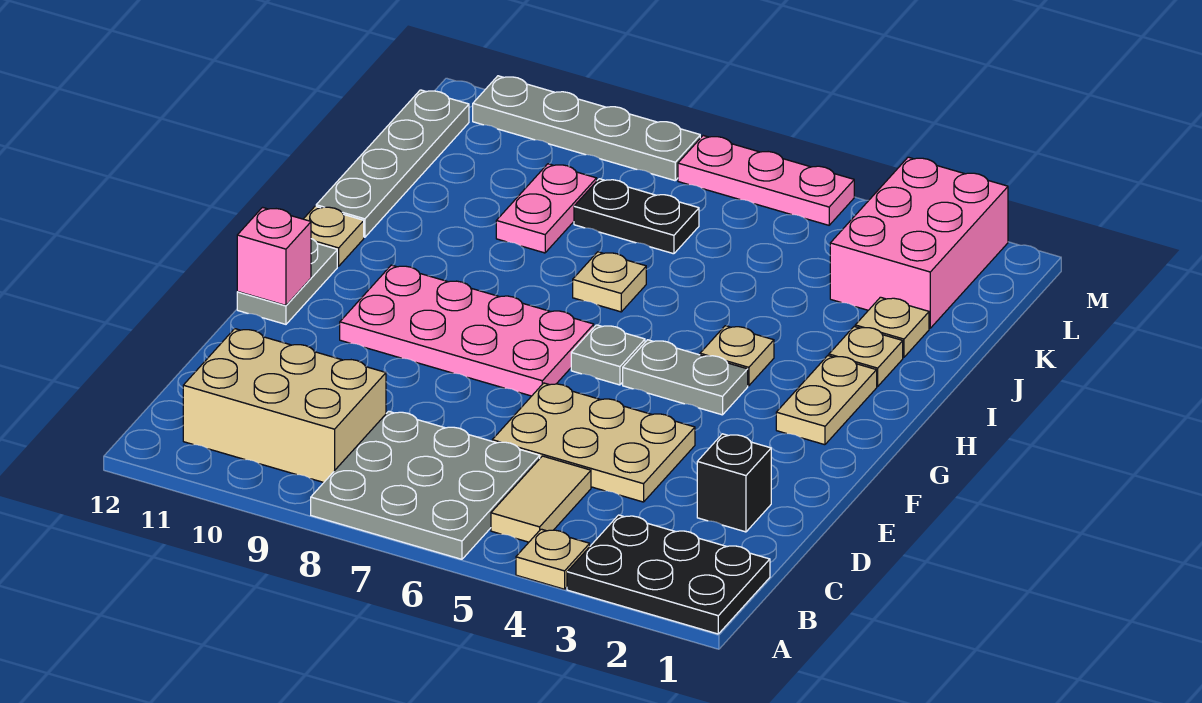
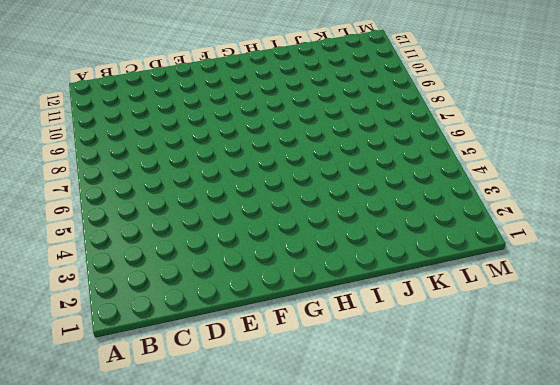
none -> black 2x3 plate [567,515,770,634]
none -> tan 1x1 plate [516,529,590,589]
none -> grey 3x3 plate [311,411,540,559]

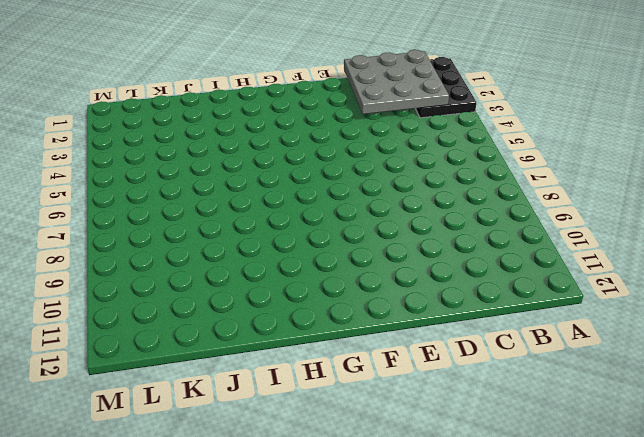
grey 3x3 plate [344,50,449,114] -> grey 3x3 plate moved to [311,411,540,559]
none -> tan 1x1 plate [516,529,590,589]
none -> tan 1x2 tile [491,456,591,542]
none -> tan 2x3 brick [183,329,386,482]

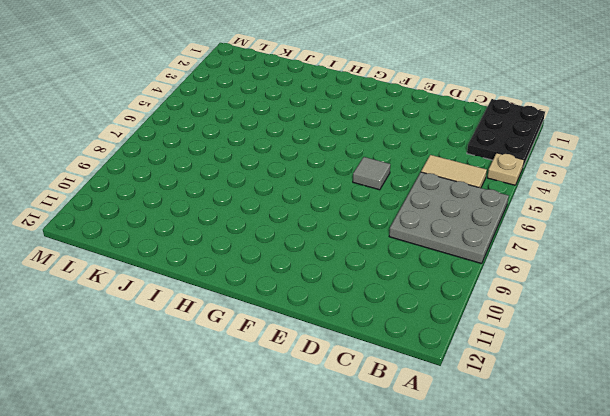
grey 1x1 tile [353,157,390,190] -> tan 2x3 plate [492,383,695,502]
none -> tan 2x3 brick [183,329,386,482]
none -> black 1x1 brick [697,434,771,532]
none -> pink 2x4 plate [340,265,594,396]

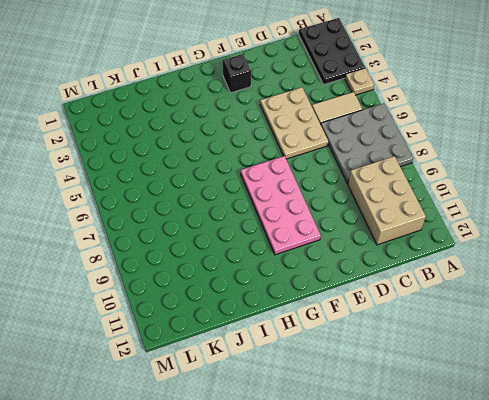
black 1x1 brick [223,54,251,93] -> black 1x1 brick moved to [697,434,771,532]
none -> grey 1x2 plate [237,239,337,324]
none -> tan 1x2 plate [776,356,877,445]
none -> grey 1x2 plate [623,340,748,415]

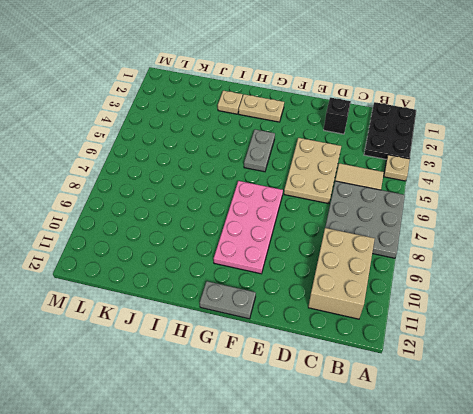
none -> grey 1x1 plate [571,325,645,385]
none -> tan 1x1 plate [700,326,774,386]
none -> tan 1x1 plate [304,206,364,266]

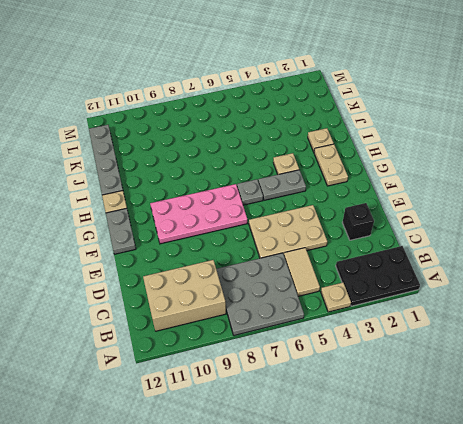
none -> tan 1x1 plate [573,252,646,312]
none -> tan 1x1 plate [855,297,929,357]
none -> pink 1x2 plate [496,164,597,253]

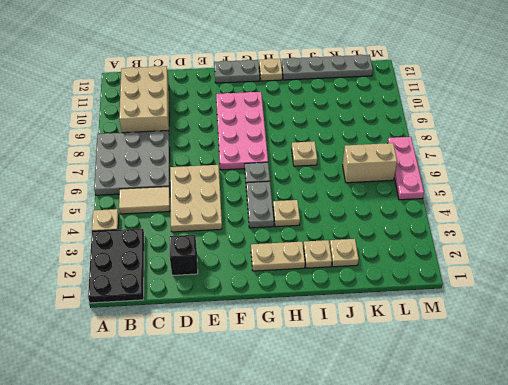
tan 1x2 brick [343,143,397,183] -> none
none -> pink 1x2 plate [496,164,597,253]
none -> pink 2x3 brick [830,157,1008,328]
none -> black 1x2 plate [574,179,699,254]

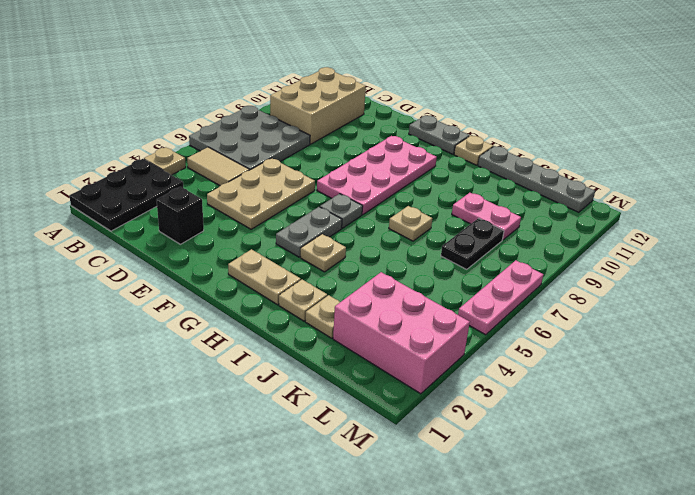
none -> grey 1x4 plate [473,76,700,181]
none -> pink 1x1 brick [237,207,311,305]

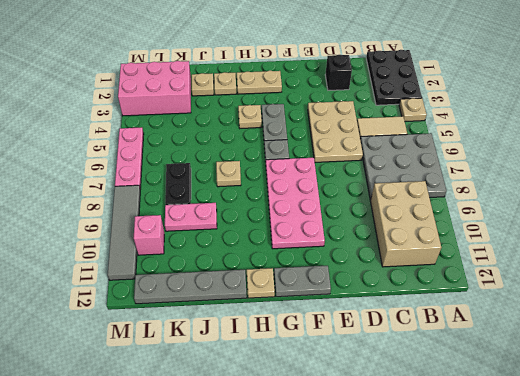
pink 1x1 brick [134,215,164,255] -> pink 1x1 brick moved to [237,207,311,305]
grey 1x4 tile [107,185,140,280] -> grey 1x4 plate [473,76,700,181]

